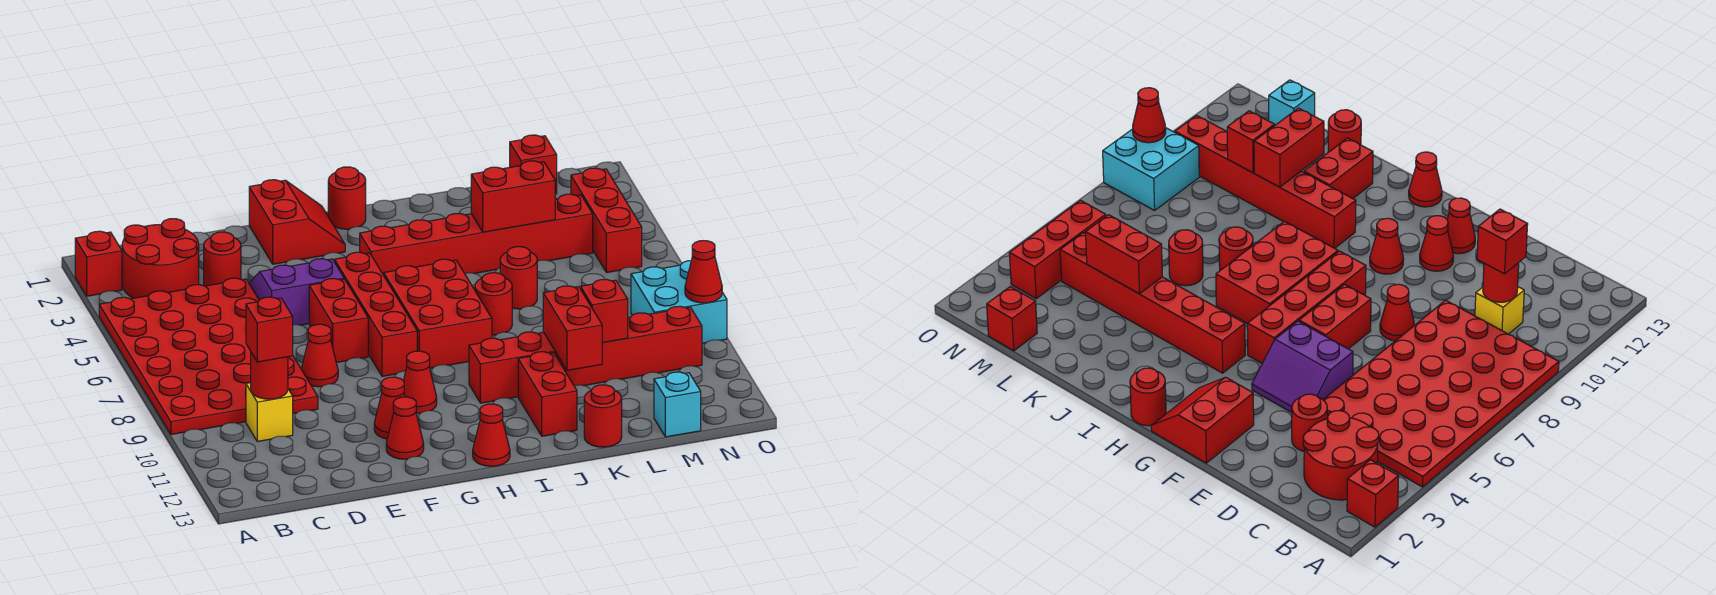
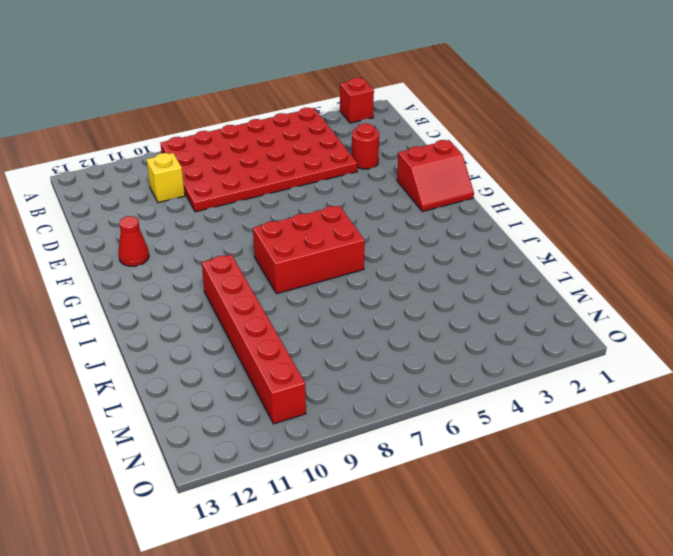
none -> red 2x2 round brick [122,219,199,298]
none -> purple 2x2 slope [249,258,344,325]
none -> red 1x1 cone [301,324,338,387]
none -> red 1x2 brick [309,279,368,363]

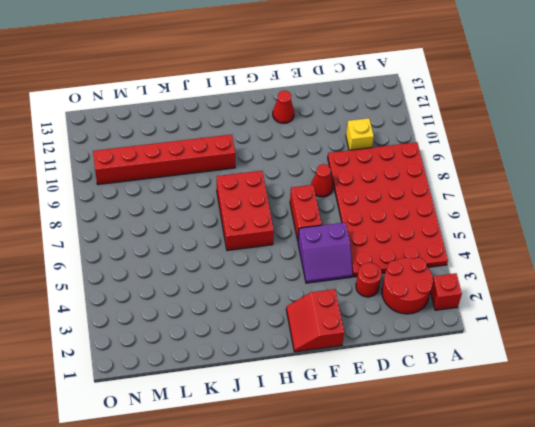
none -> red 1x1 cone [374,377,405,439]
none -> red 1x4 brick [335,252,417,376]
none -> red 1x1 cone [404,351,437,413]
none -> red 1x1 round brick [328,167,366,229]

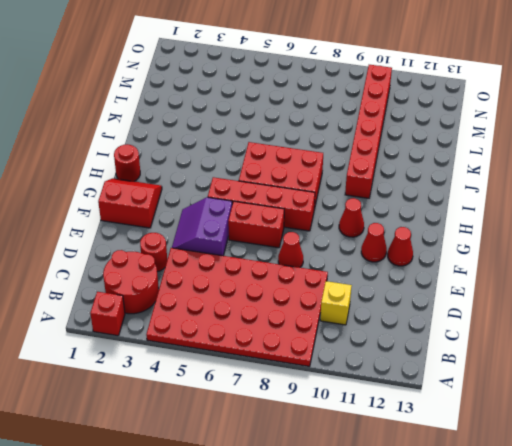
none -> red 1x6 brick [360,194,593,275]
none -> red 1x1 cone [473,404,510,466]
none -> red 1x1 round brick [475,273,512,335]
none -> red 1x2 brick [518,352,577,436]

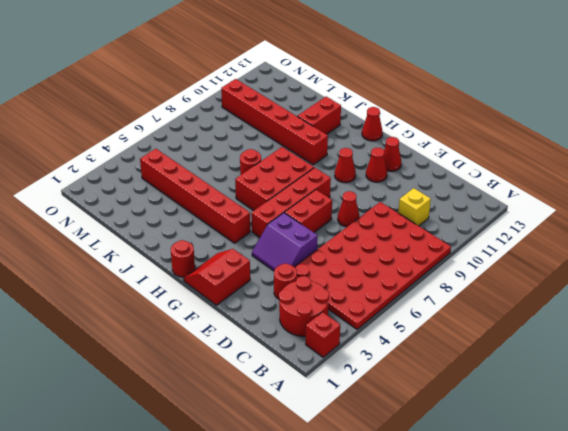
none -> red 1x1 round brick [500,247,537,309]
none -> red 1x1 round brick [584,385,622,447]
none -> red 1x1 brick [510,135,557,194]
none -> cyan 1x1 brick [654,372,701,437]

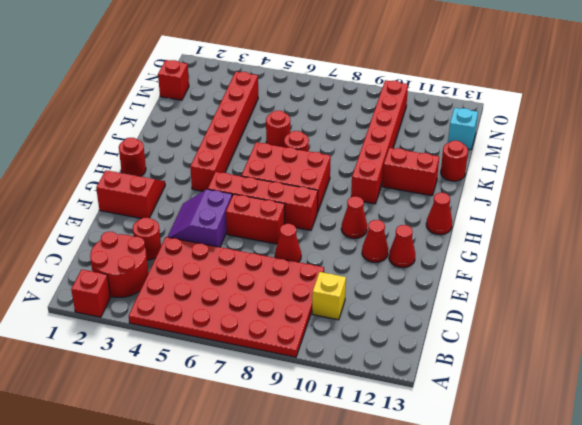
none -> red 1x3 brick [571,168,642,273]
none -> cyan 2x2 brick [631,261,727,343]
none -> red 1x1 round brick [251,353,288,399]
none -> red 1x2 brick [471,161,555,232]

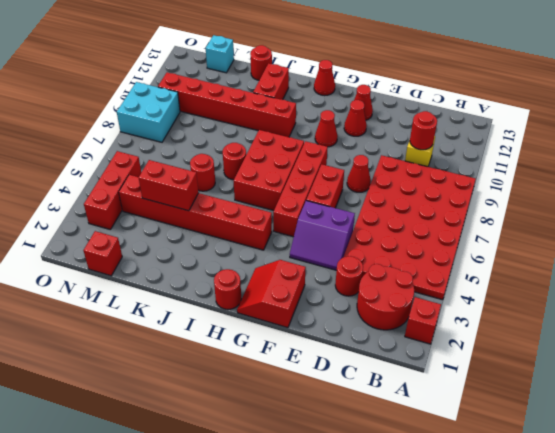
none -> red 1x2 brick [543,286,602,370]
none -> red 1x1 brick [581,279,628,343]
none -> red 1x1 cone [685,241,722,303]
none -> red 1x1 brick [246,297,293,362]

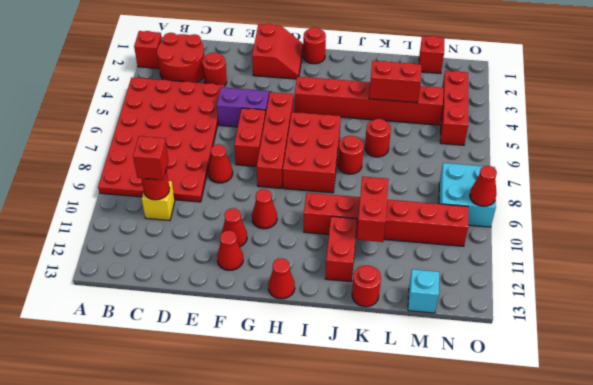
none -> red 1x1 brick [581,279,628,343]

